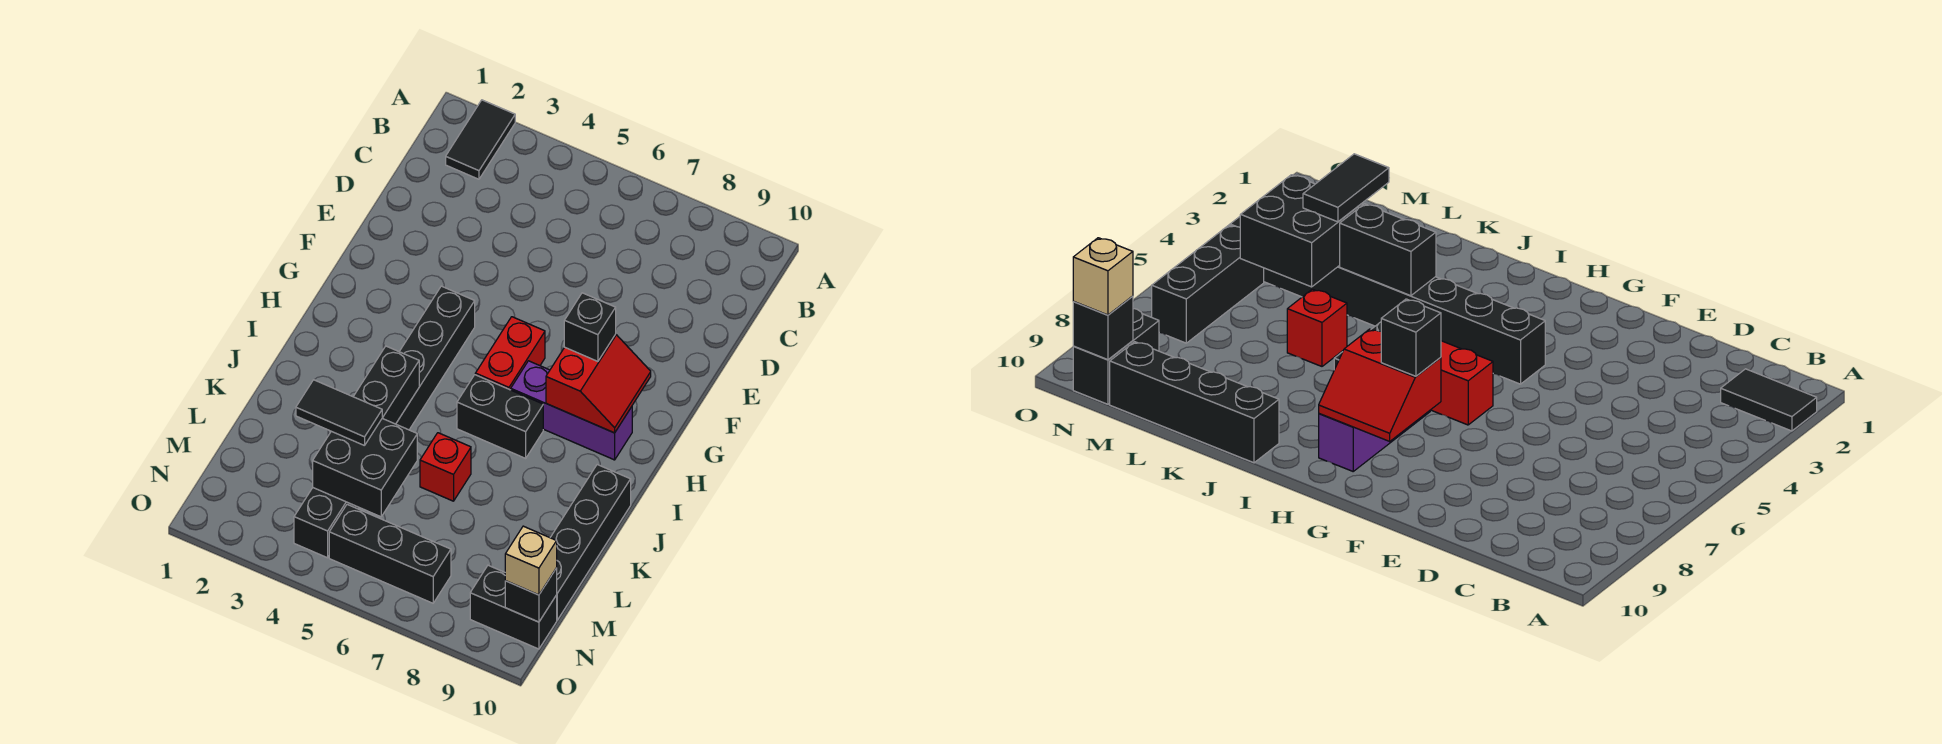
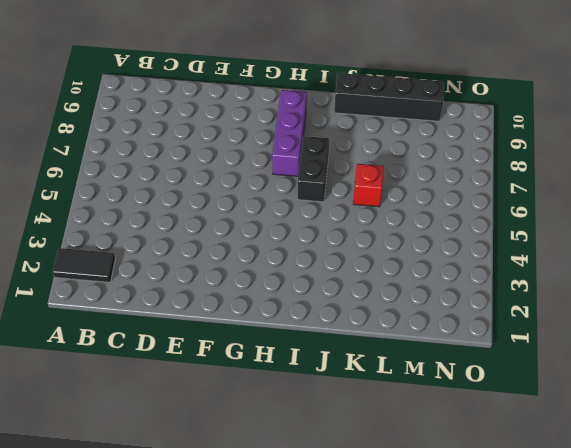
none -> black 1x8 brick [294,286,475,558]
none -> red 1x2 brick [475,317,545,390]
none -> black 1x3 brick [329,504,451,603]

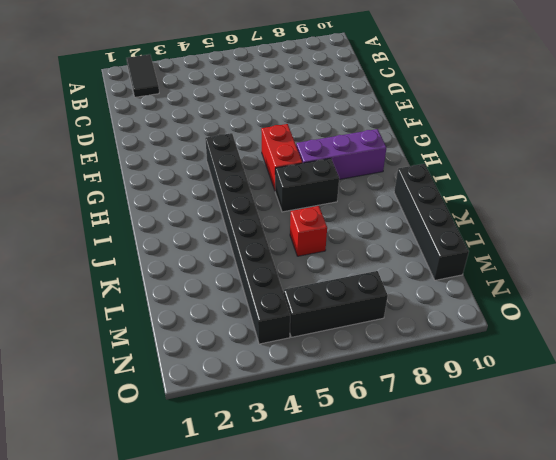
none -> black 1x2 brick [470,565,557,649]
none -> red 2x2 slope [546,334,651,433]
none -> black 1x2 brick [353,346,419,424]

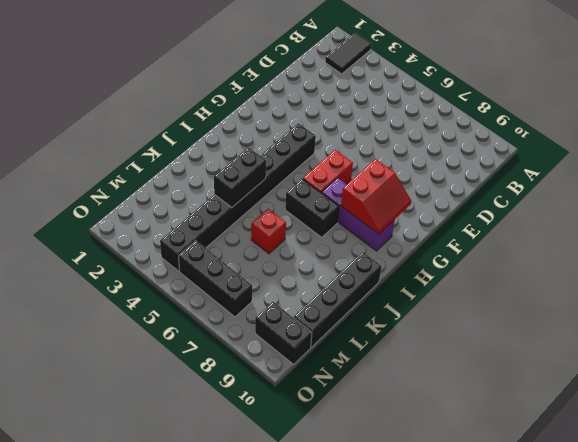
none -> black 2x2 brick [313,419,417,517]
none -> black 1x1 brick [505,568,557,622]
none -> black 1x1 brick [564,293,616,361]

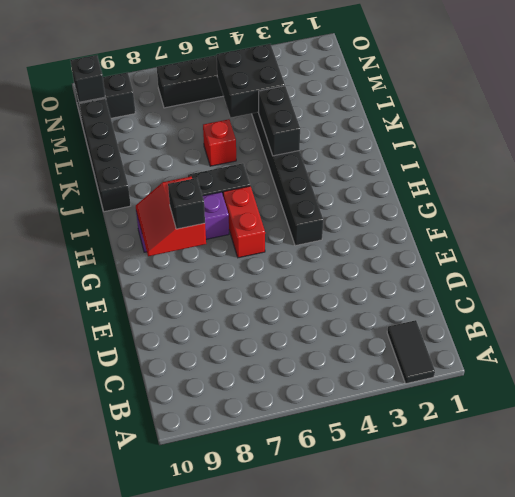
none -> black 1x2 tile [296,380,382,446]
none -> tan 1x1 brick [505,526,557,595]

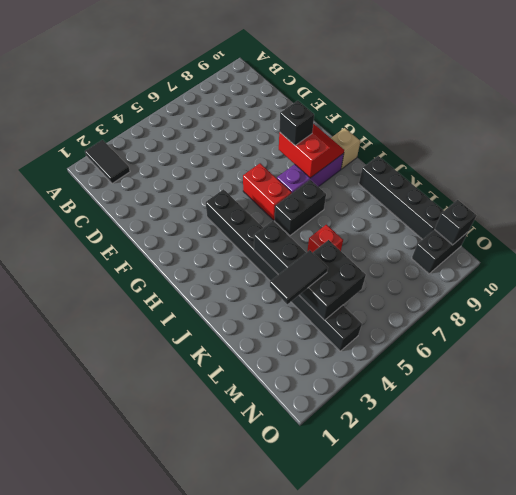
tan 1x1 brick [331,128,360,169] -> tan 1x1 brick moved to [505,526,557,595]
none -> black 1x3 brick [329,504,451,603]

